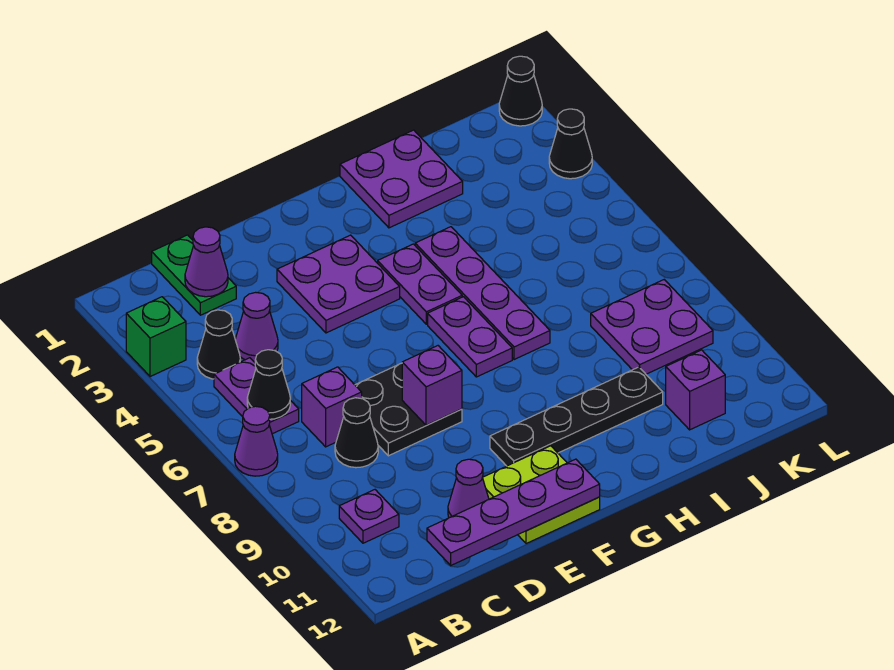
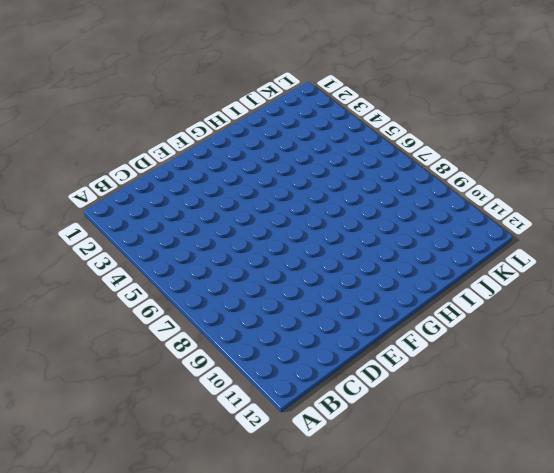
none -> green 1x1 brick [126,297,186,377]
none -> purple 1x1 cone [235,406,278,476]
none -> black 1x1 cone [197,310,240,379]

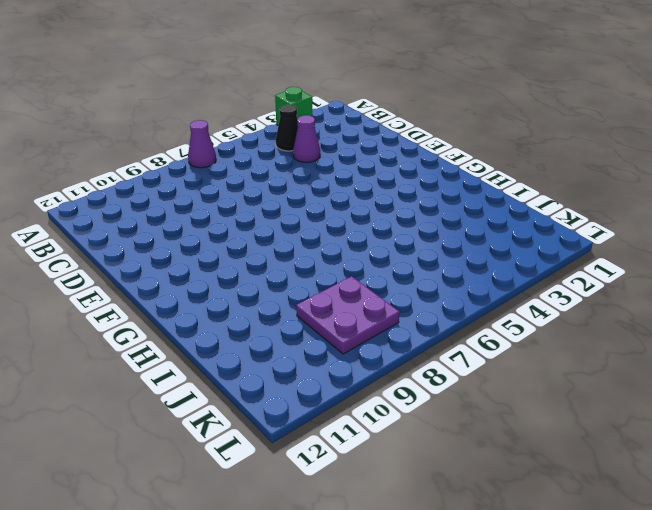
none -> purple 1x2 plate [214,358,299,434]
none -> purple 1x1 plate [339,490,399,543]
none -> green 1x2 plate [152,235,236,315]

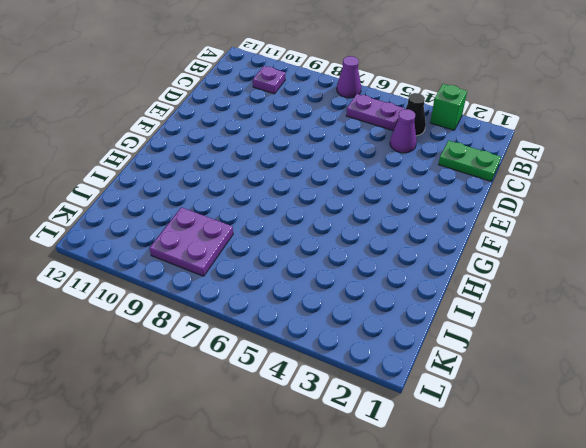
none -> purple 1x1 brick [302,367,362,447]
none -> black 1x1 cone [335,398,378,468]
none -> black 2x2 plate [355,363,462,456]

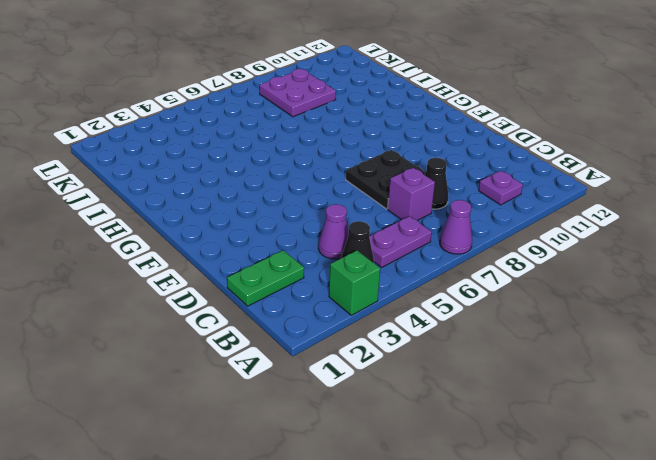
none -> purple 1x1 cone [448,459,489,518]
none -> purple 2x2 plate [277,235,400,333]
none -> lime 2x2 plate [482,446,600,544]

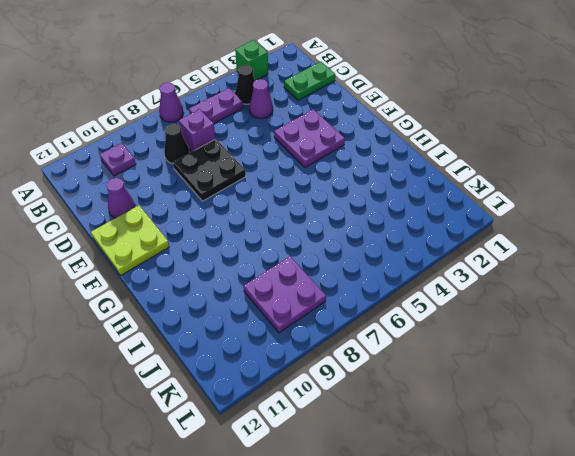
none -> black 1x4 plate [490,367,663,466]
none -> purple 1x2 plate [378,244,462,324]
none -> purple 1x2 plate [428,297,512,377]

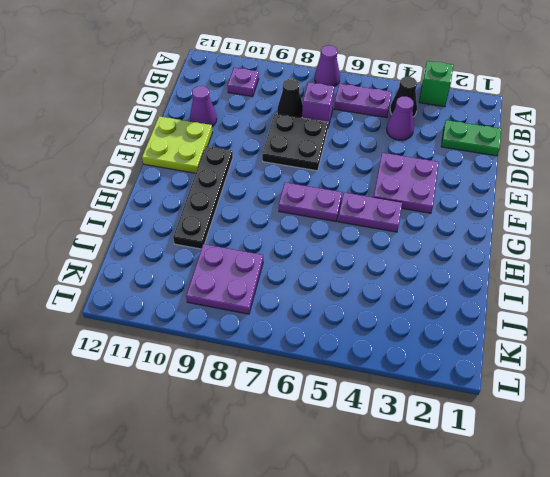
none -> purple 2x2 plate [340,130,463,228]
none -> purple 1x4 plate [415,227,550,360]
none -> purple 1x1 brick [666,350,725,430]

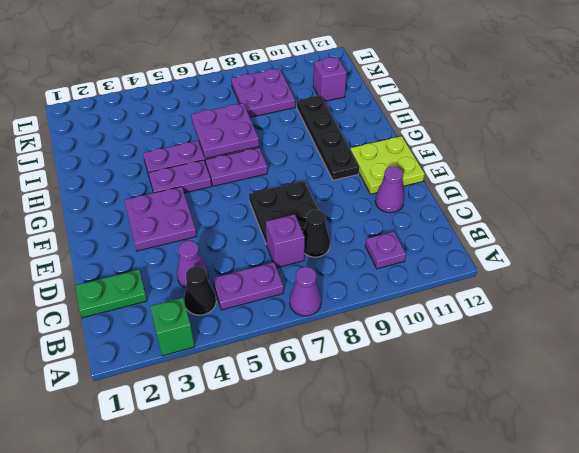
purple 2x2 plate [191,103,259,158] -> purple 2x2 plate moved to [340,130,463,228]
none -> black 1x1 cone [499,56,542,126]
none -> black 1x1 cone [549,109,592,179]
none -> black 1x1 cone [247,350,290,419]

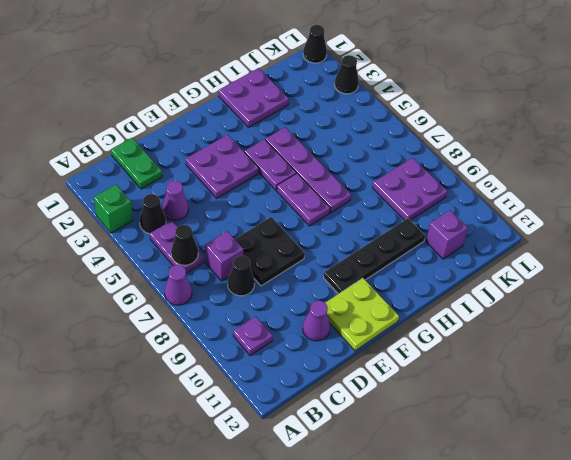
none -> purple 1x1 cone [185,227,228,297]
none -> purple 1x4 plate [427,459,600,565]
none -> purple 1x1 brick [402,346,462,425]

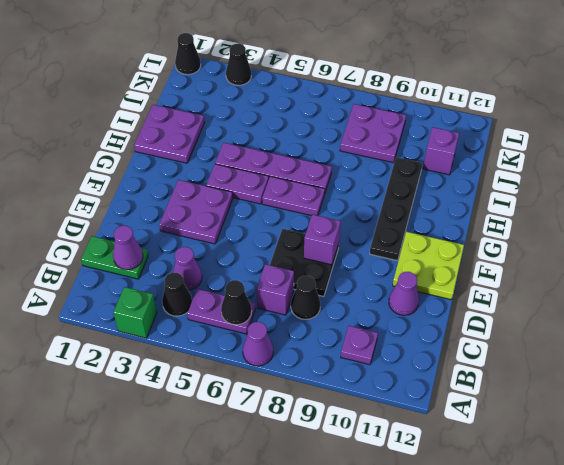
none -> purple 1x4 plate [427,459,600,565]

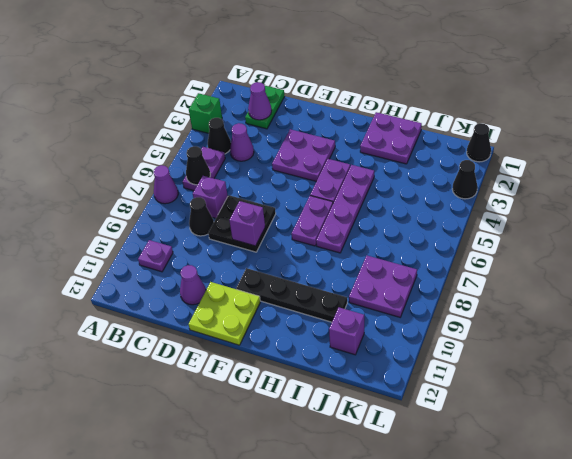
none -> purple 1x4 plate [427,459,600,565]

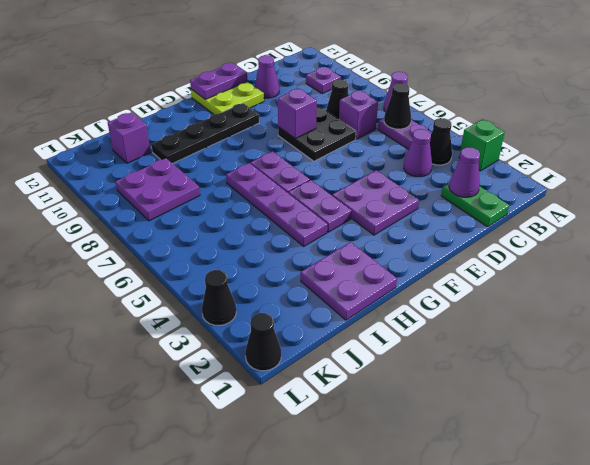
purple 1x2 plate [190,63,247,99] -> purple 1x4 plate [427,459,600,565]

